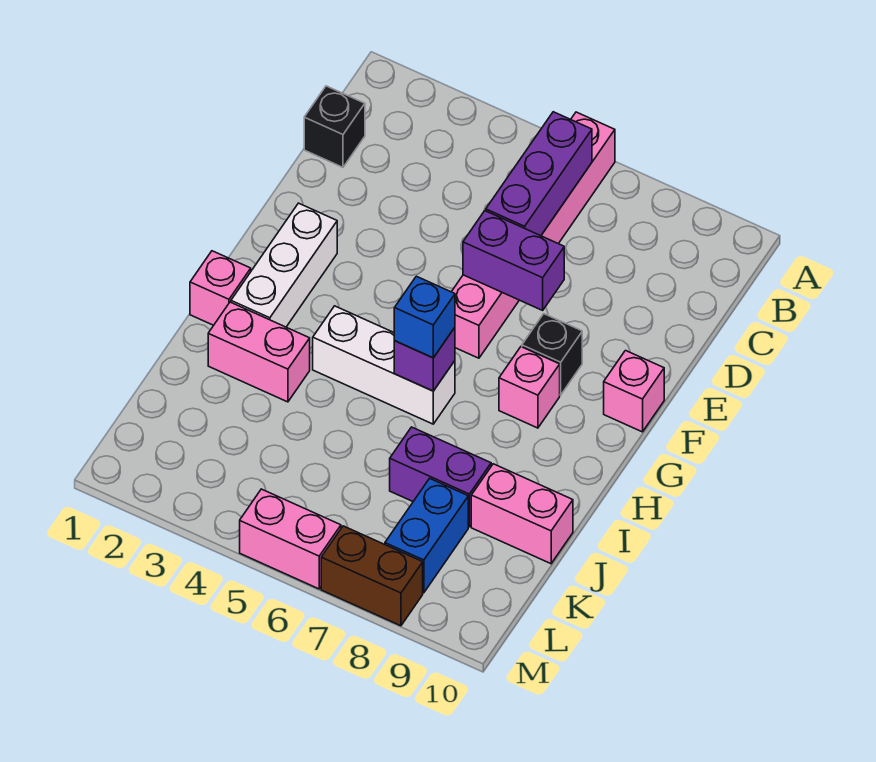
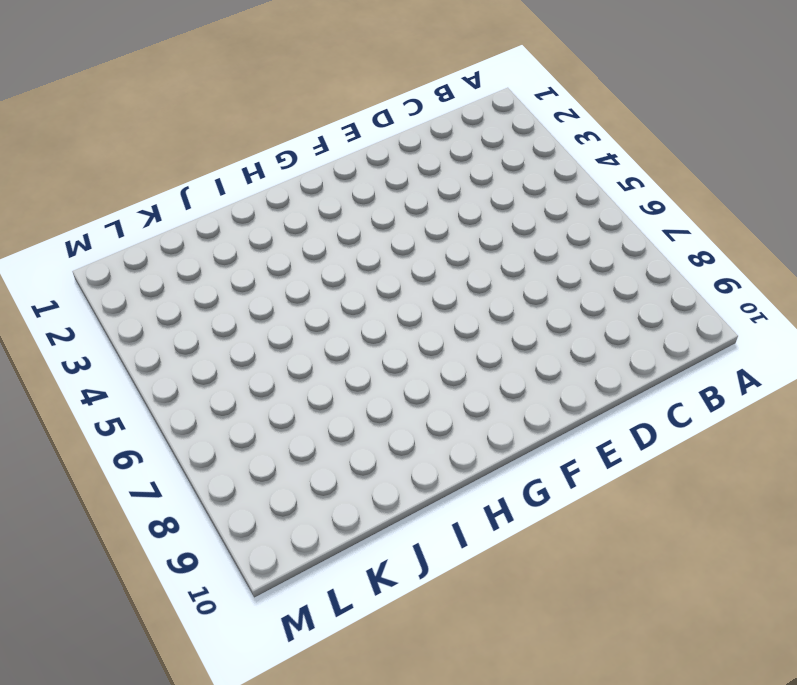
none -> pink 1x6 brick [452,112,615,358]
none -> black 1x1 brick [304,86,365,167]
none -> white 1x3 brick [231,203,337,327]

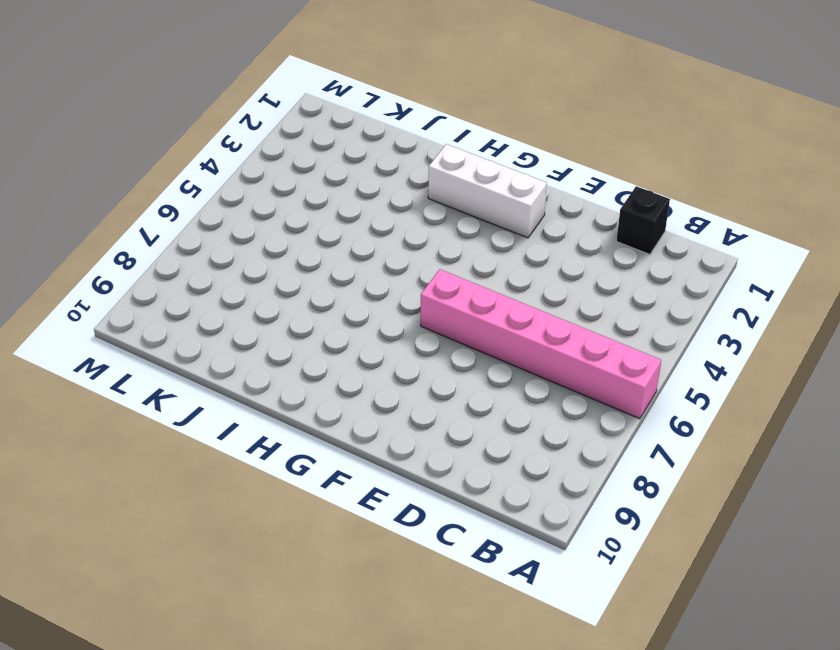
none -> black 1x1 brick [522,314,582,395]
none -> pink 1x1 brick [604,351,664,432]
none -> pink 1x1 brick [499,347,560,428]

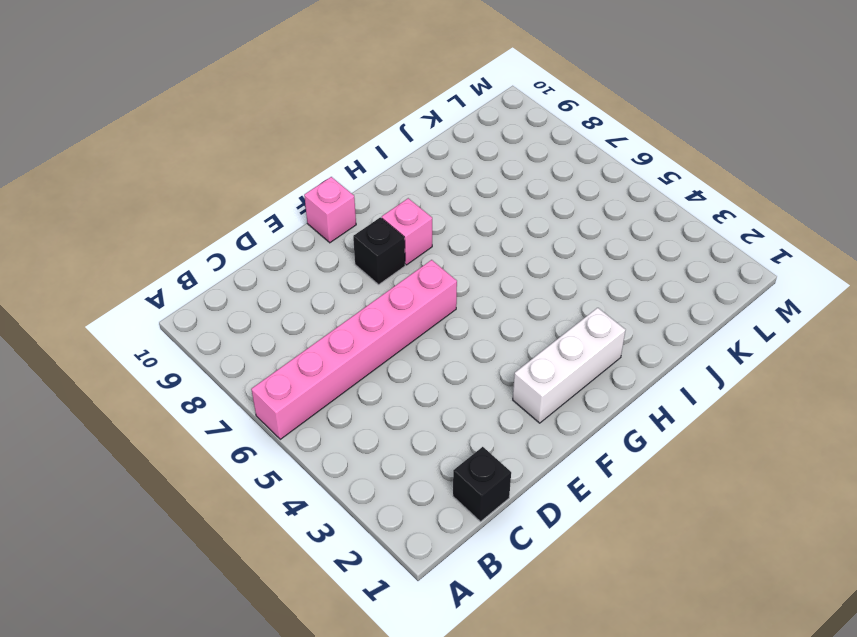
none -> pink 1x1 brick [190,251,251,325]
none -> white 1x3 brick [313,306,455,424]
none -> pink 1x2 brick [208,302,310,402]

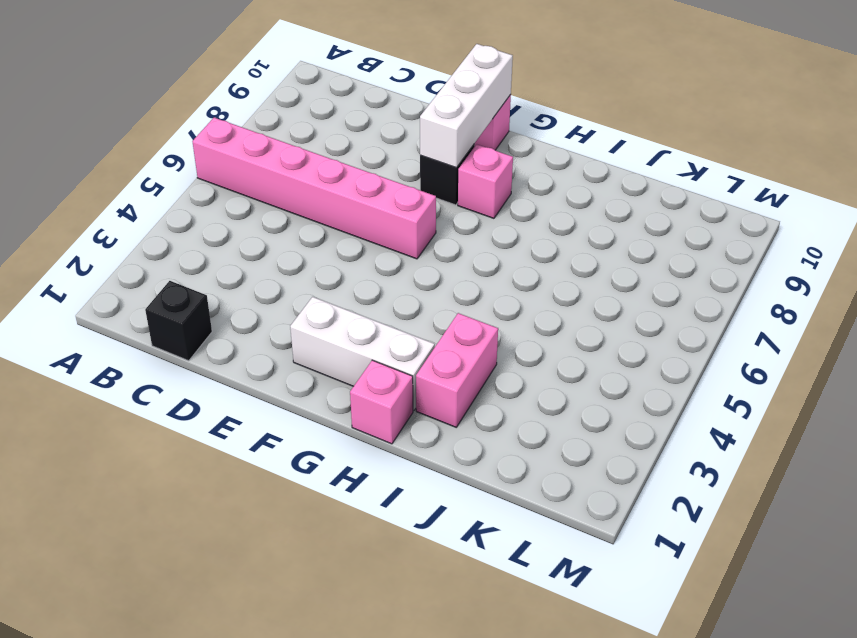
white 1x3 brick [420,44,513,168] -> white 1x3 brick moved to [313,306,455,424]
none -> purple 1x2 brick [390,427,491,527]
none -> pink 1x2 brick [471,464,573,564]
none -> blue 1x2 brick [385,478,468,593]

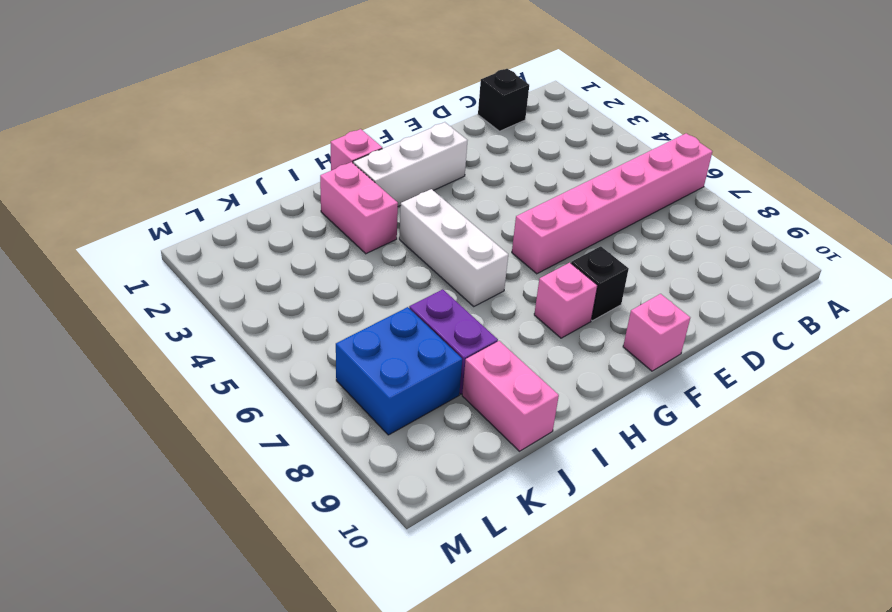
blue 2x2 brick [336,307,462,435] -> blue 1x2 brick [385,478,468,593]
none -> pink 1x2 brick [240,489,341,589]
none -> brown 1x2 brick [321,526,423,626]
none -> purple 1x3 brick [486,112,592,236]

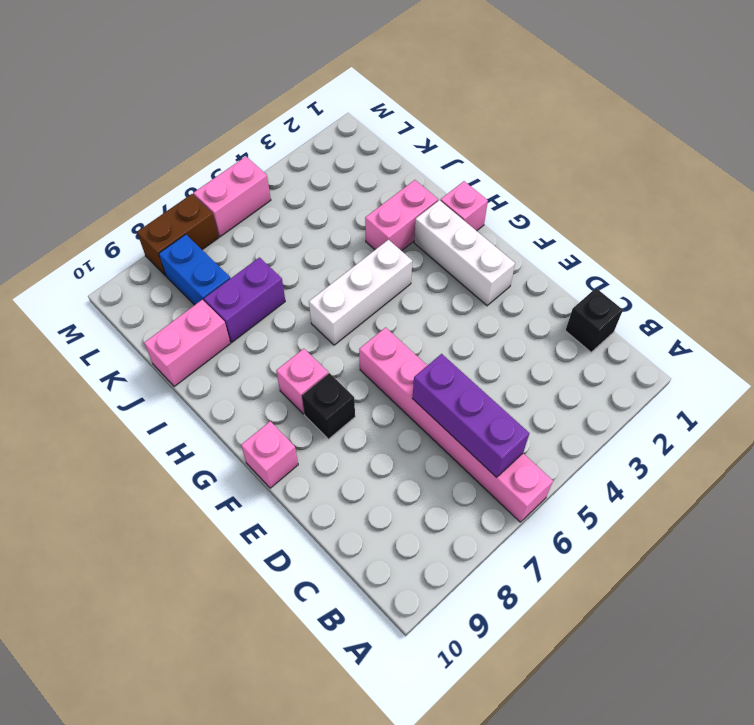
none -> purple 1x2 brick [463,211,564,310]
none -> purple 1x1 brick [394,328,455,391]
none -> blue 1x1 brick [394,276,455,358]

